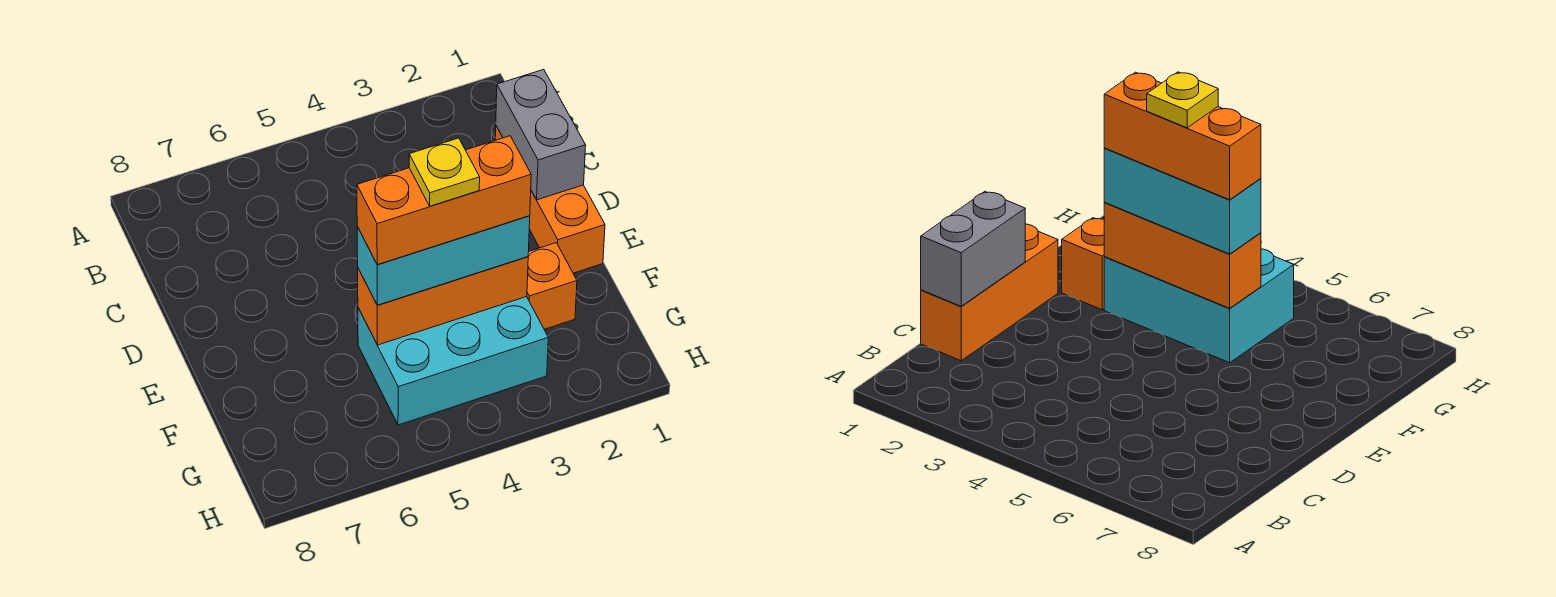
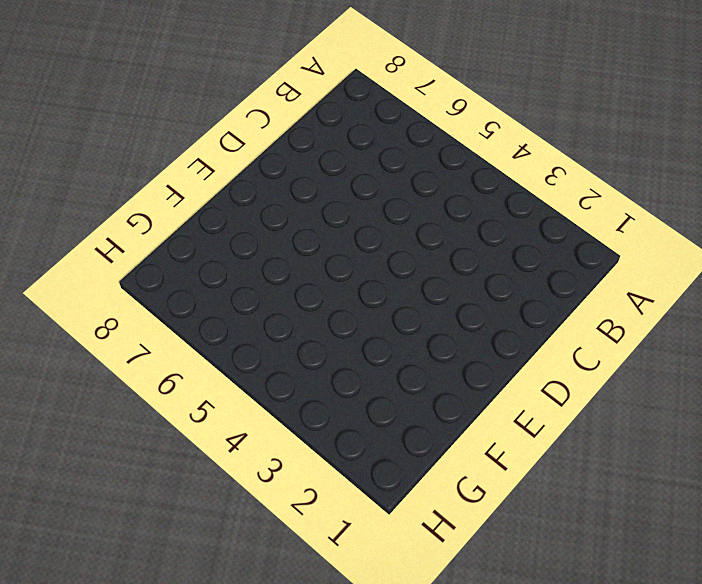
none -> orange 1x3 brick [495,126,605,273]
none -> orange 1x1 brick [527,243,577,329]

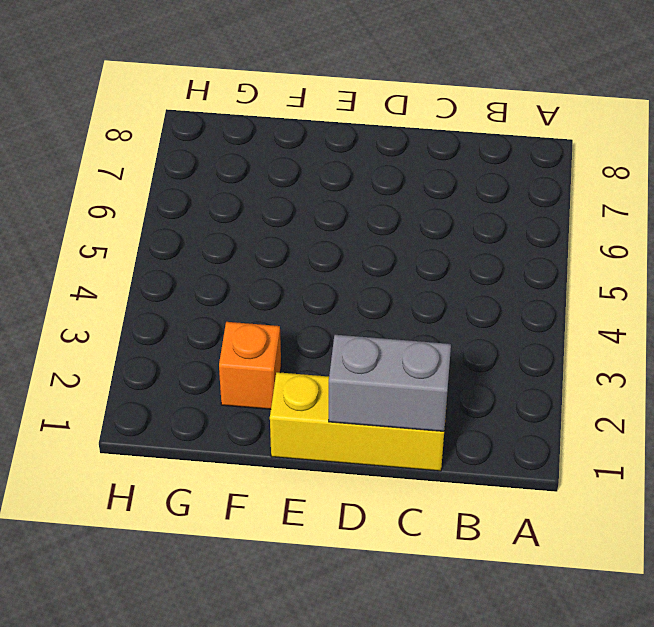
yellow 1x3 brick [270,372,447,471] -> orange 1x3 brick [495,126,605,273]
none -> cyan 2x3 brick [358,297,548,425]
none -> orange 1x3 brick [358,257,528,345]

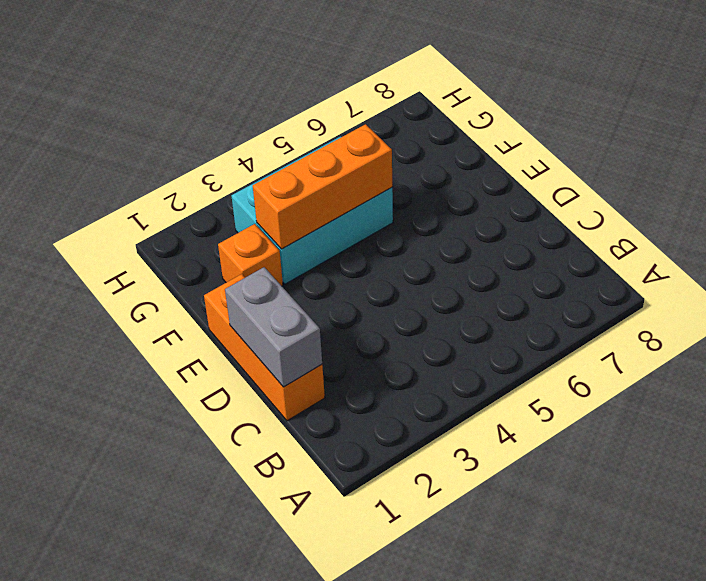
none -> cyan 1x3 brick [357,216,530,305]
none -> orange 1x3 brick [357,136,531,265]

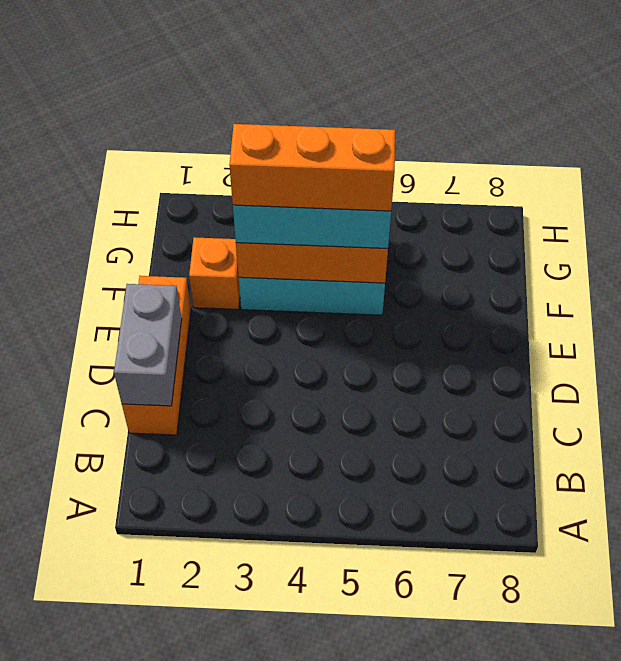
none -> yellow 1x1 plate [409,138,480,206]

